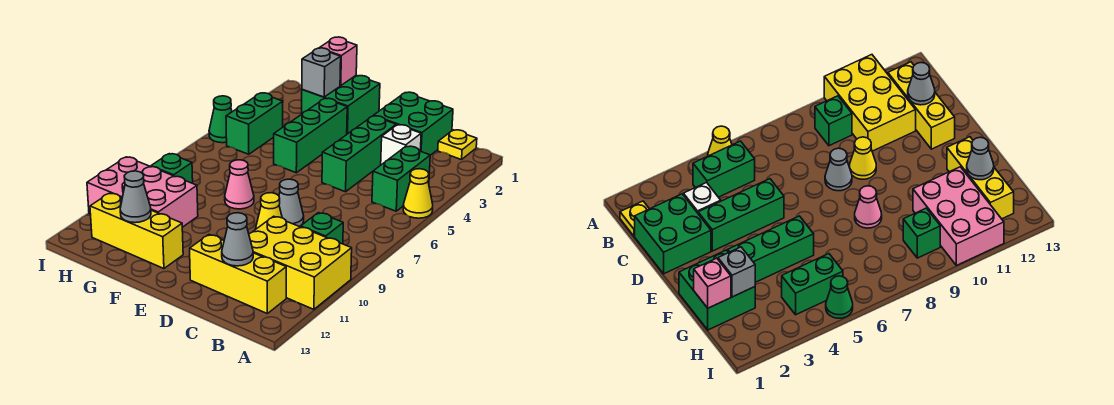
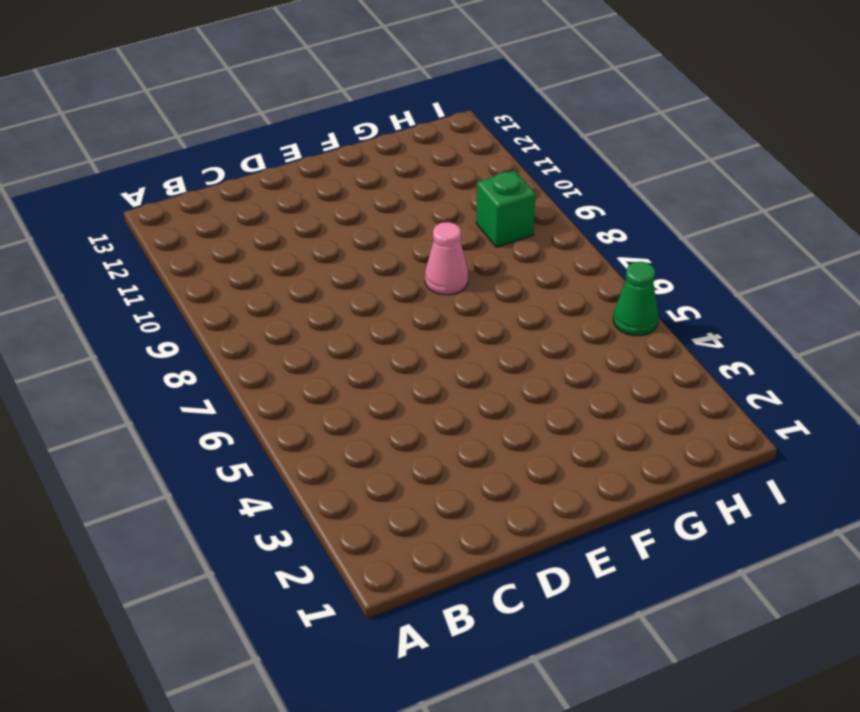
none -> yellow 1x1 cone [403,169,433,218]
none -> yellow 2x3 brick [249,216,352,309]
none -> yellow 1x1 plate [438,130,477,160]

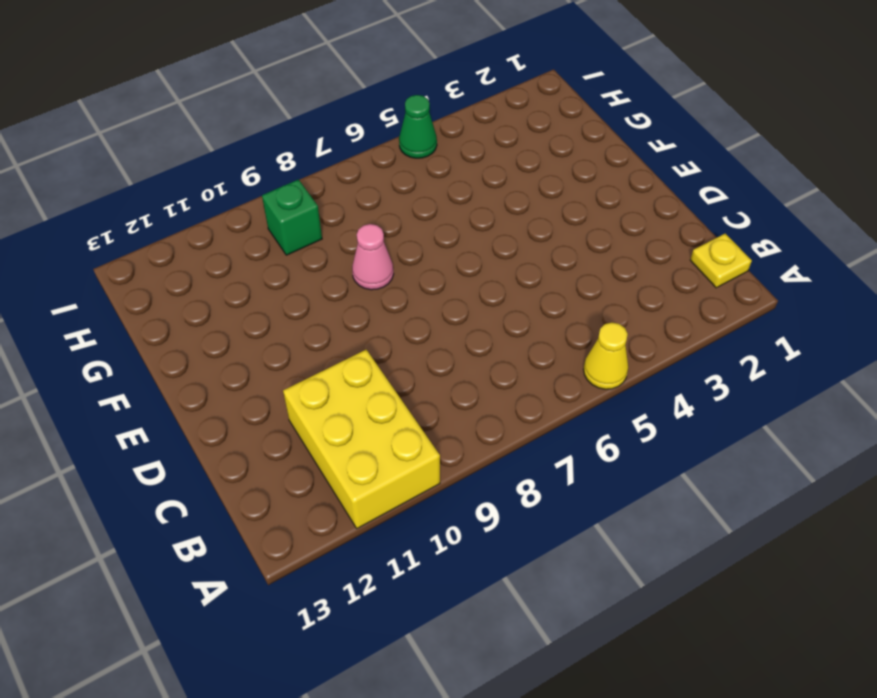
none -> green 1x2 brick [372,146,430,211]
none -> green 1x1 brick [301,213,343,244]
none -> yellow 1x3 brick [190,235,286,313]

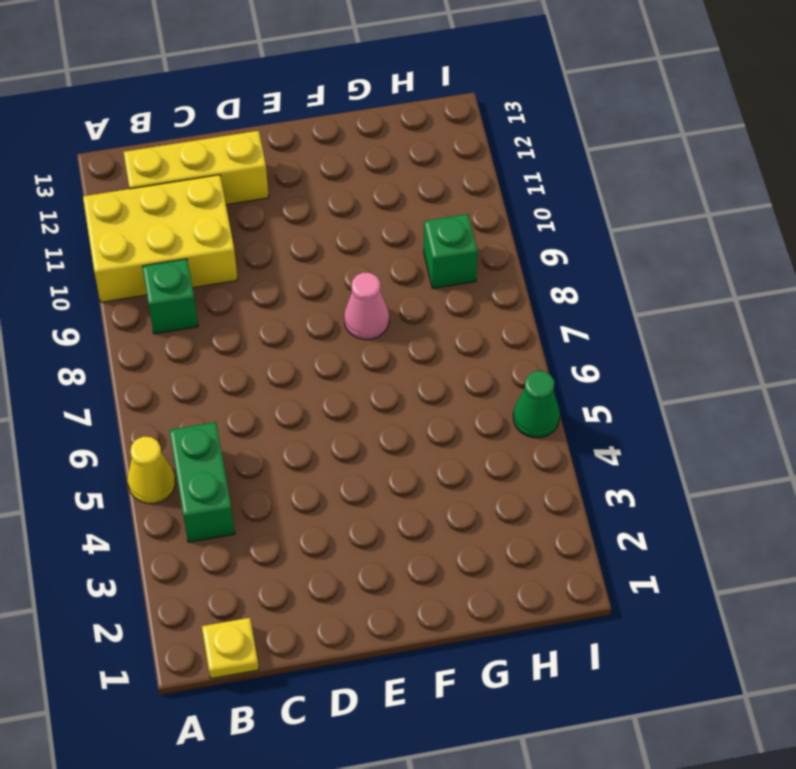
none -> green 2x2 brick [374,92,453,155]
none -> white 1x1 brick [381,125,421,165]
none -> green 1x3 brick [322,116,396,192]

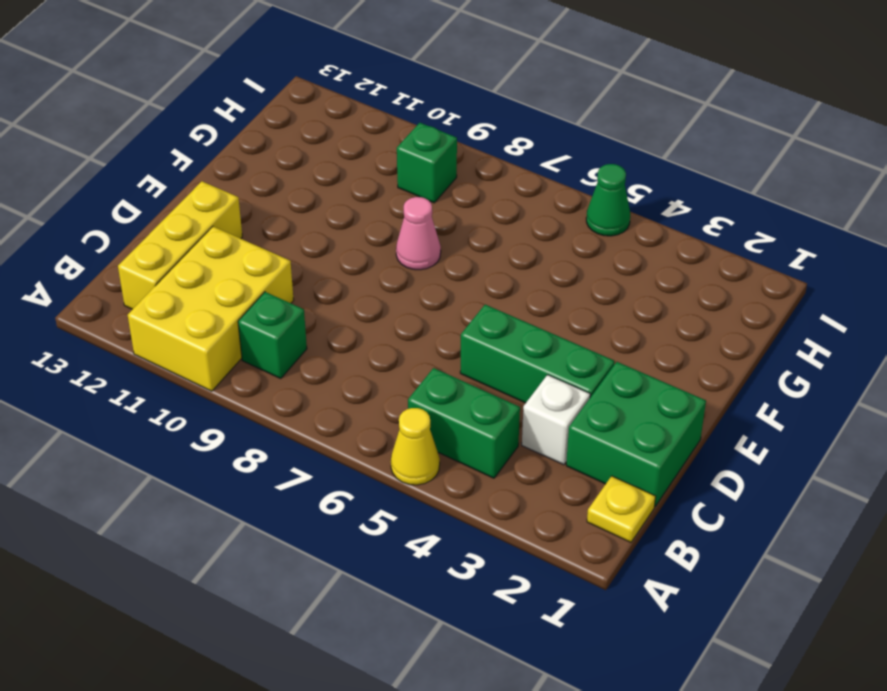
none -> grey 1x1 cone [279,179,304,227]
none -> yellow 1x1 cone [255,193,282,230]
none -> green 2x2 brick [302,75,380,134]

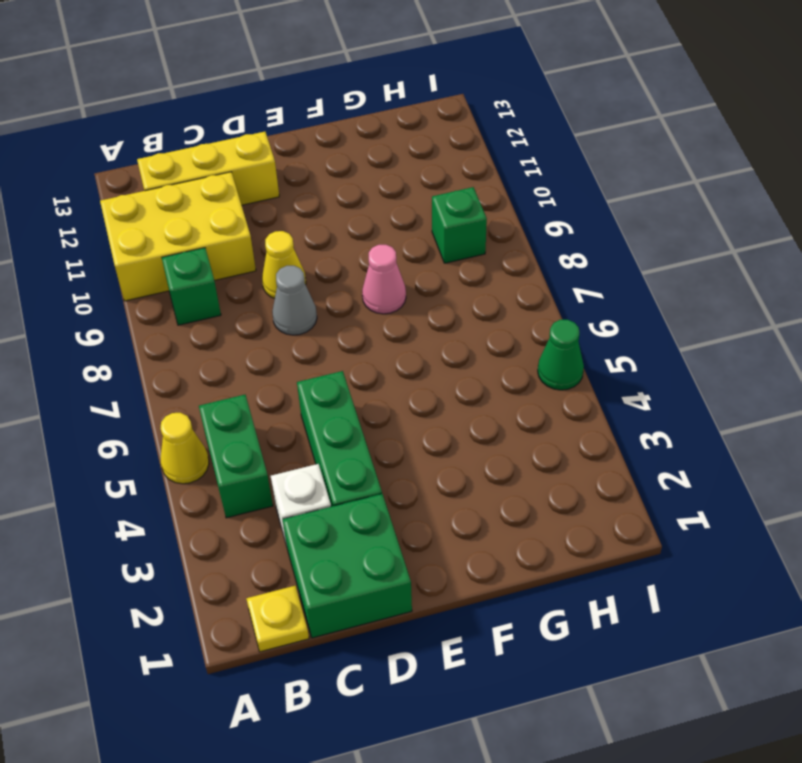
none -> green 2x2 brick [302,75,380,134]
none -> green 1x3 brick [274,98,347,173]
none -> yellow 1x3 brick [90,193,183,269]

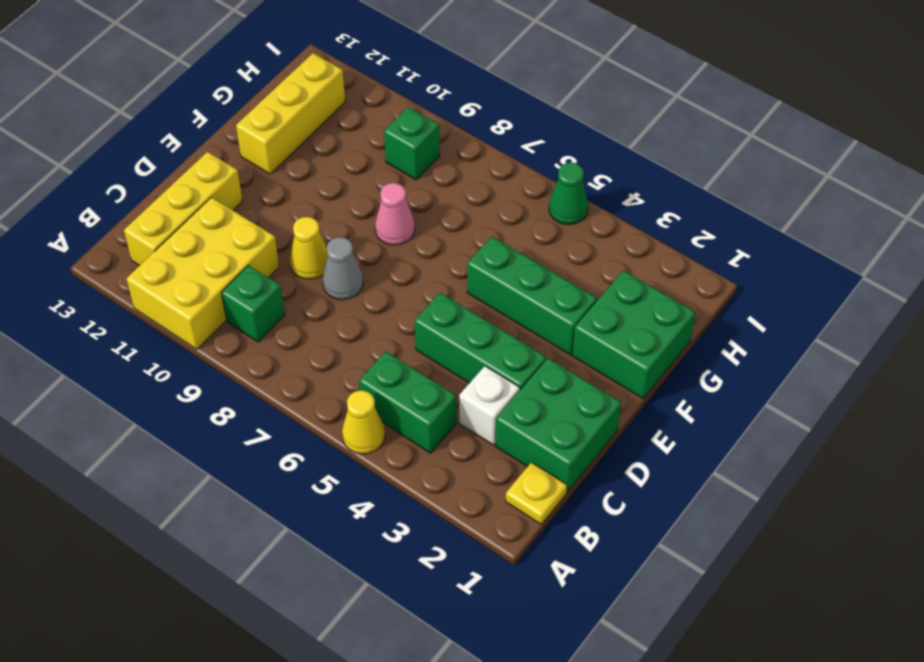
none -> pink 2x3 brick [87,157,198,227]
none -> green 1x2 brick [226,93,283,154]
none -> grey 1x1 cone [222,213,253,266]

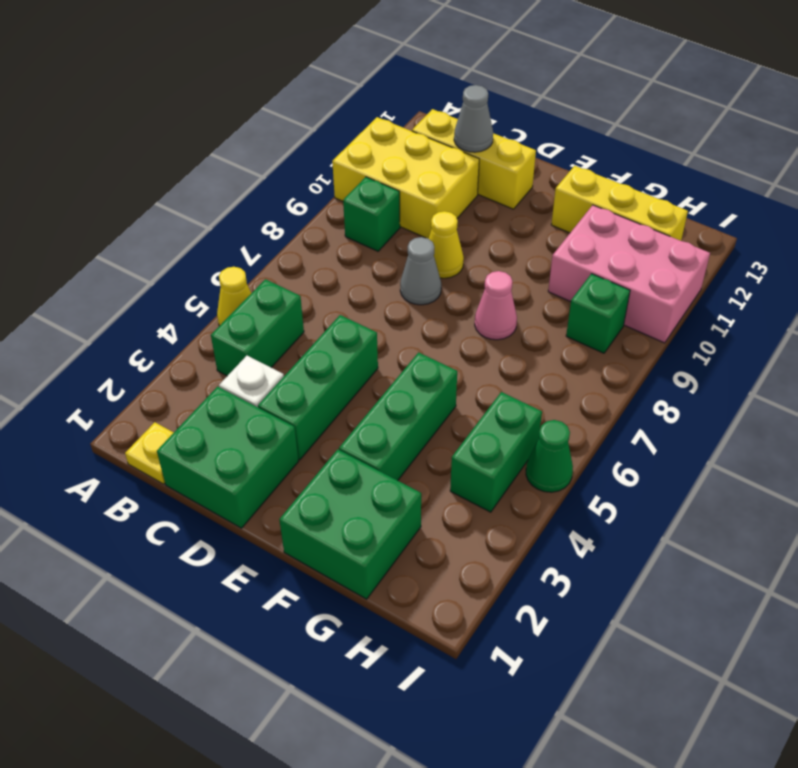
none -> pink 1x1 brick [320,37,357,86]
none -> grey 1x1 brick [302,48,341,97]
none -> grey 1x1 cone [120,171,151,223]

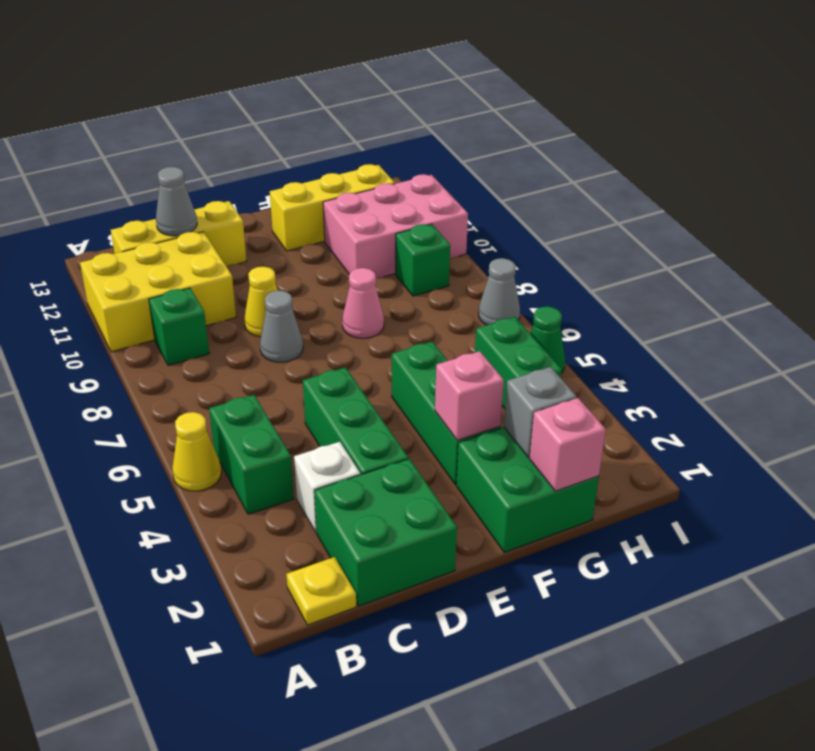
pink 1x1 brick [435,351,504,440] -> none
grey 1x1 cone [479,258,520,325] -> grey 1x1 cone moved to [120,171,151,223]

